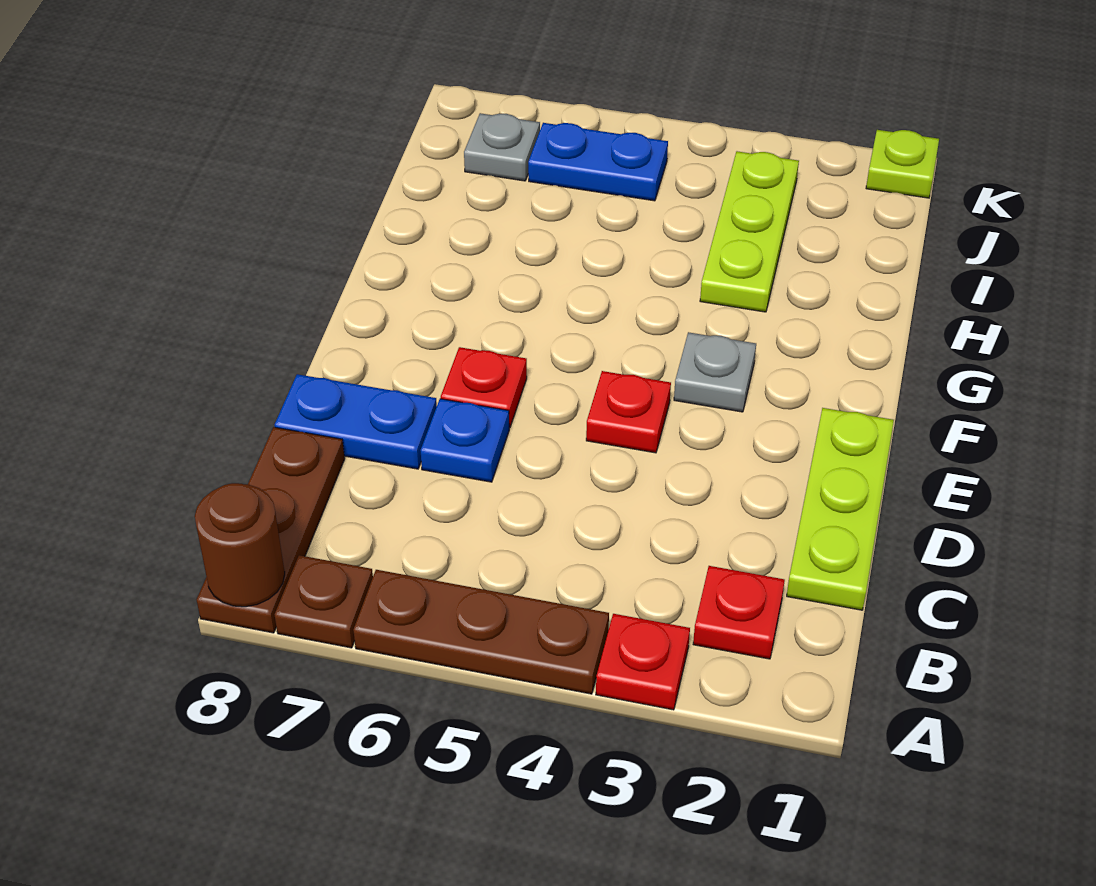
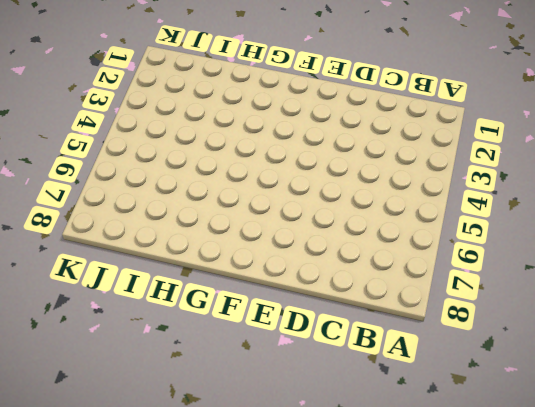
none -> red 1x1 plate [596,614,690,710]
none -> brown 1x3 plate [353,570,609,694]
none -> brown 1x1 plate [275,555,373,648]

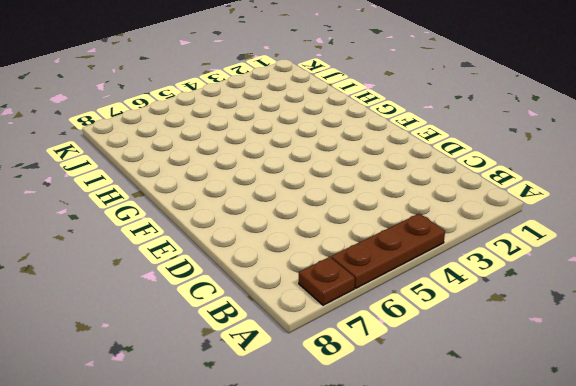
none -> red 1x1 plate [596,614,690,710]
none -> brown 1x3 plate [197,427,345,633]
none -> red 1x1 plate [693,566,785,659]

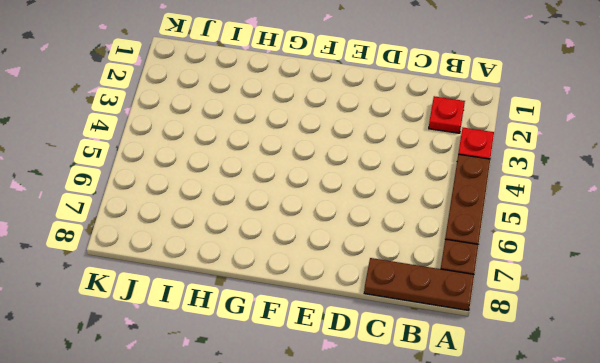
none -> lime 1x3 plate [787,408,894,610]
none -> blue 1x1 plate [421,399,509,482]
none -> blue 1x2 plate [275,374,437,469]

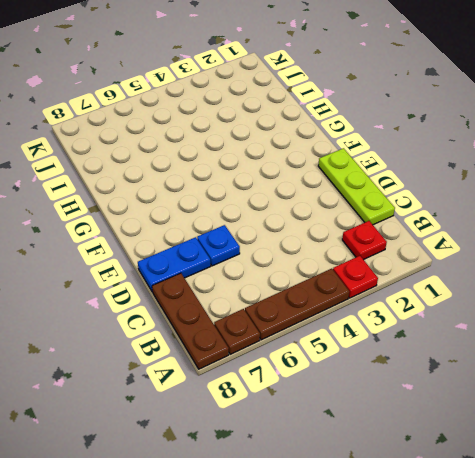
none -> red 1x1 plate [586,371,671,453]
none -> red 1x1 plate [441,347,527,428]
none -> grey 1x1 plate [674,332,756,412]

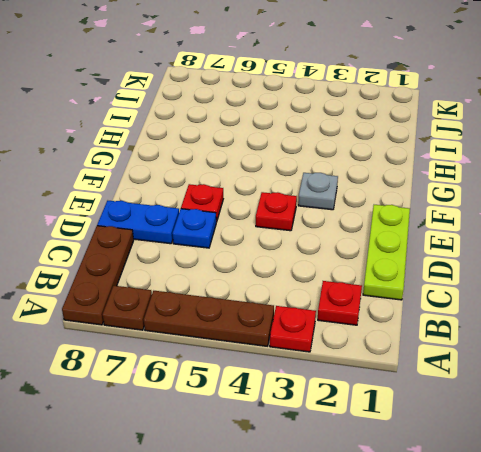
none -> lime 1x3 plate [700,151,799,312]
none -> blue 1x2 plate [528,123,668,201]
none -> grey 1x1 plate [464,113,540,181]

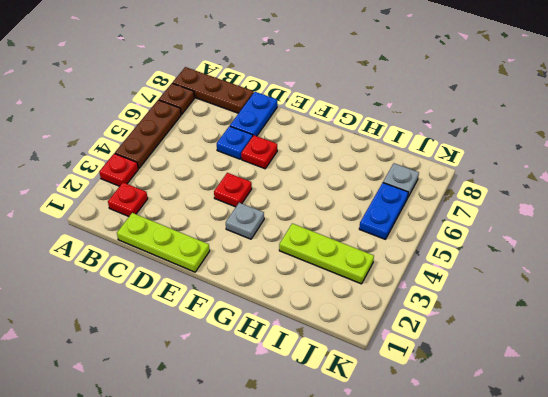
none -> lime 1x1 plate [866,130,939,198]
none -> brown 1x1 round brick [195,483,285,607]

